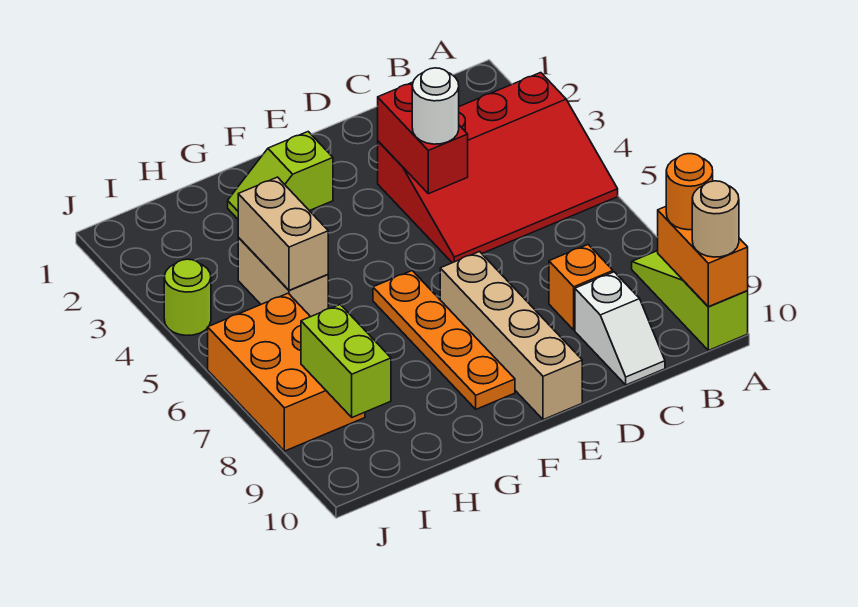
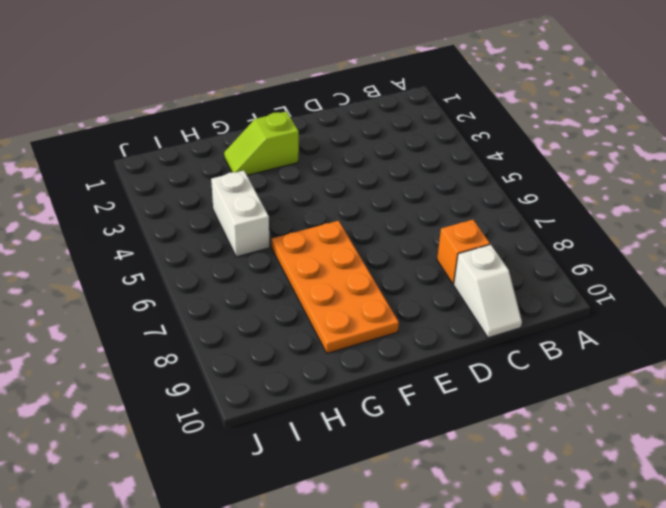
orange 2x4 plate [272,221,399,353] -> orange 1x4 plate [373,271,515,409]
white 1x2 brick [211,171,270,257] -> tan 1x2 brick [238,238,328,317]
none -> red 3x4 slope [378,73,618,263]
none -> lime 1x3 slope [632,251,748,350]
none -> tan 1x4 brick [440,252,582,420]

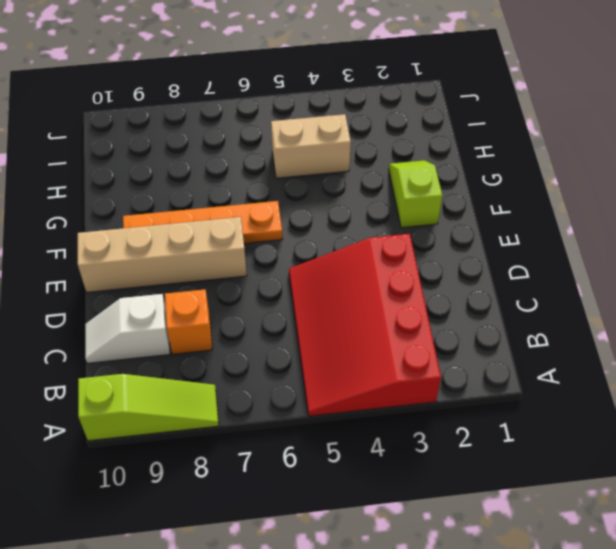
none -> orange 2x3 brick [208,293,365,451]
none -> lime 1x1 round brick [164,259,211,336]
none -> orange 1x2 brick [658,207,748,307]

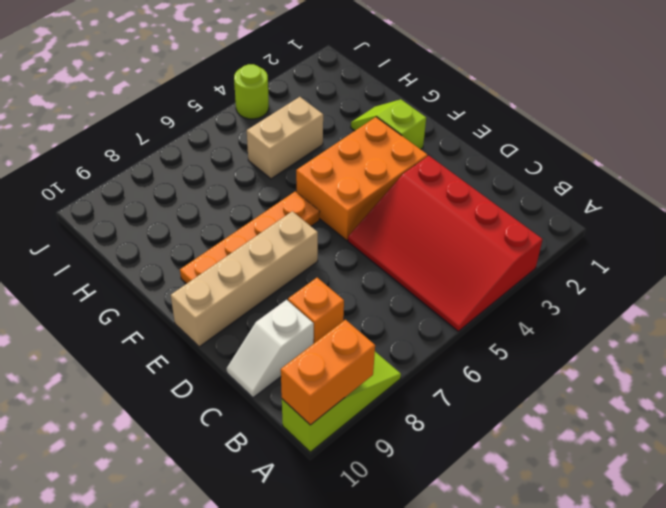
orange 2x3 brick [296,117,427,240] -> orange 2x3 brick moved to [208,293,365,451]
none -> red 1x2 brick [378,82,468,194]
none -> tan 1x2 brick [238,177,328,290]
none -> lime 1x2 brick [301,305,391,417]

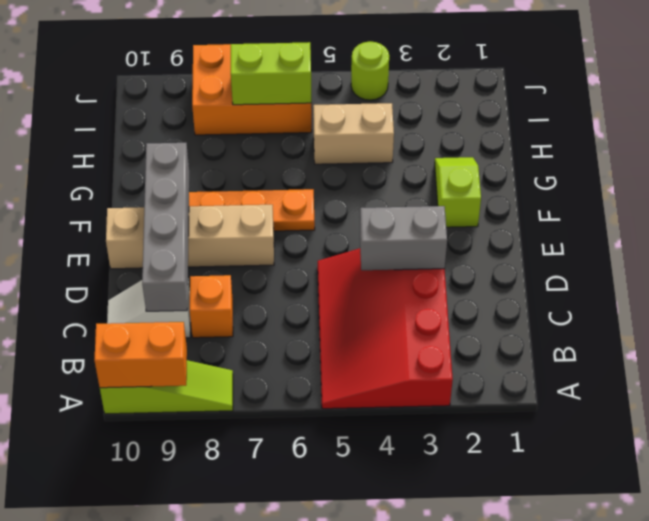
grey 1x4 brick [142,143,189,311] -> none
grey 1x2 brick [360,206,447,270] -> red 1x2 brick [378,82,468,194]
lime 1x2 brick [231,42,311,105] -> lime 1x2 brick moved to [301,305,391,417]
none -> tan 1x2 brick [238,177,328,290]
none -> orange 1x1 round brick [666,154,713,230]
none -> tan 1x1 round brick [692,181,739,257]

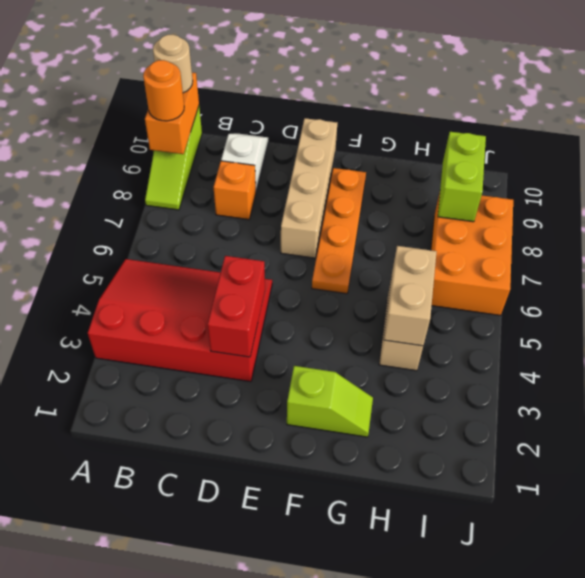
none -> lime 1x1 round brick [164,259,211,336]
none -> white 1x1 round brick [412,68,459,144]

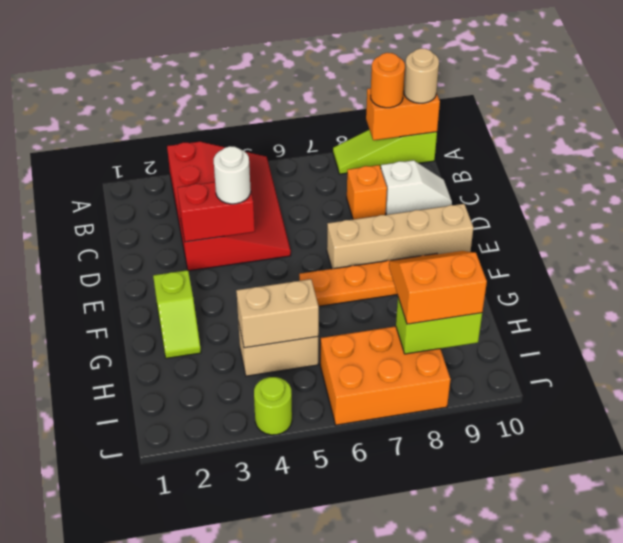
orange 2x2 slope [389,251,487,324] -> none

